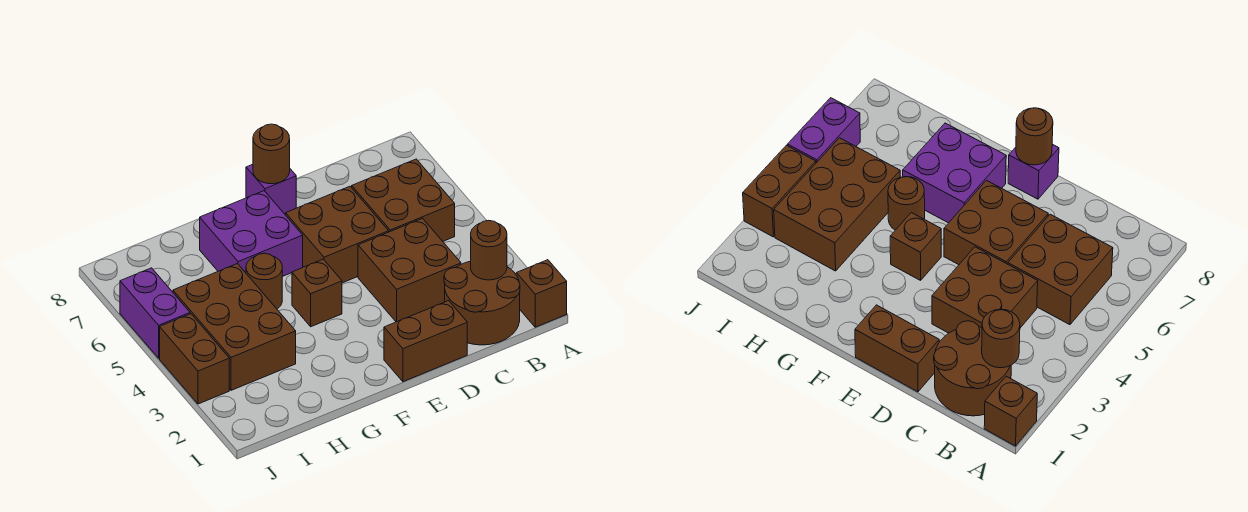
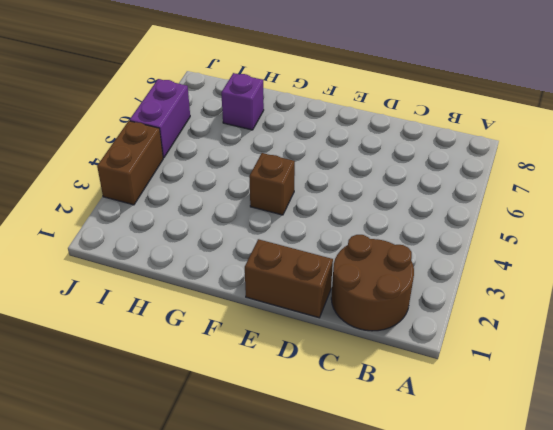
purple 1x1 brick [221,73,264,130] -> purple 1x1 brick moved to [246,164,296,214]
none -> brown 1x1 brick [516,260,567,327]
none -> brown 2x2 brick [352,159,455,241]
none -> brown 2x2 brick [358,218,461,322]

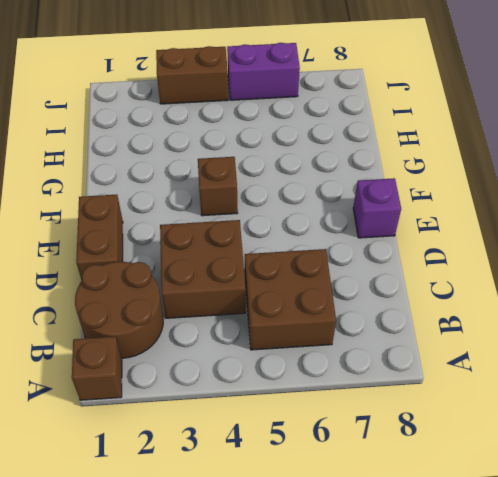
none -> brown 2x2 brick [286,186,389,283]
none -> purple 2x2 brick [200,191,303,277]
none -> brown 1x1 round brick [246,253,282,309]

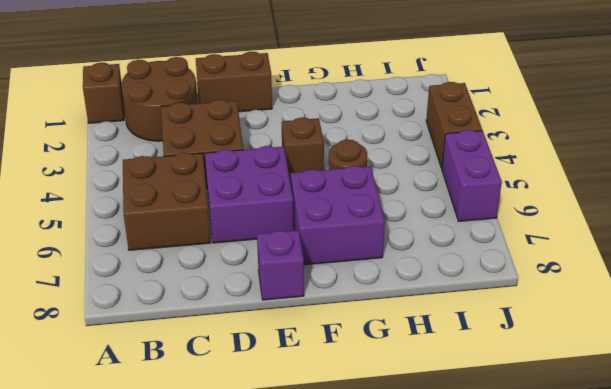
purple 2x2 brick [205,146,294,243] -> brown 2x2 brick [286,186,389,283]
none -> brown 2x3 brick [173,264,296,390]
none -> brown 1x1 round brick [471,220,507,280]
none -> brown 1x1 round brick [253,124,290,184]

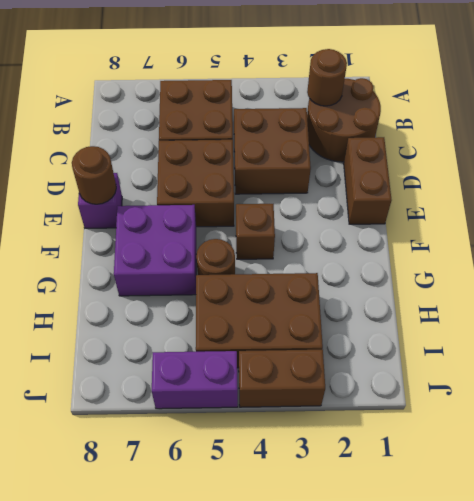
none -> brown 1x1 brick [516,260,567,327]

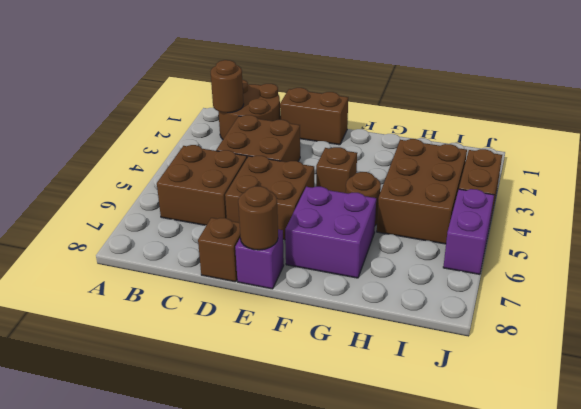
brown 1x1 brick [198,218,240,282] -> brown 1x1 brick moved to [516,260,567,327]

